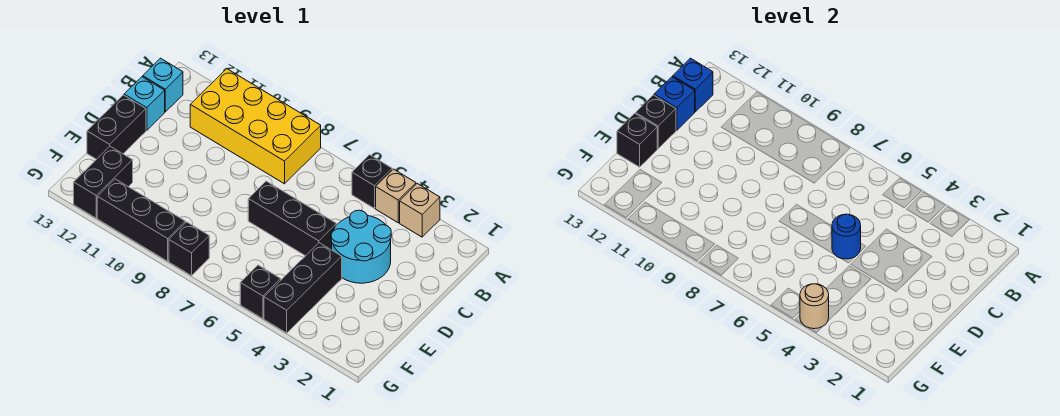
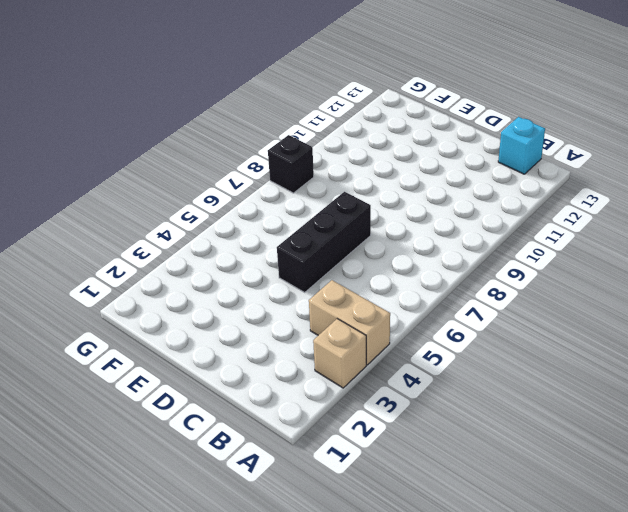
tan 1x2 brick [309,280,390,365] -> tan 1x1 brick [376,169,416,223]
none -> black 1x1 brick [352,155,392,208]
none -> yellow 2x4 brick [190,69,321,184]
none -> cyan 2x2 round brick [331,210,391,283]

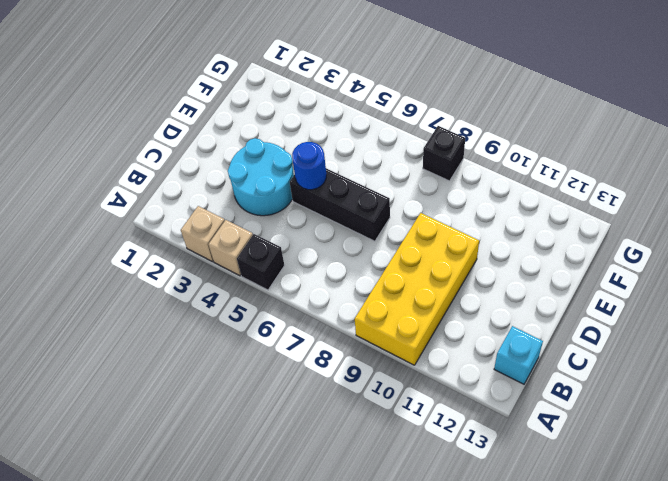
yellow 2x4 brick [355,213,479,365] -> yellow 2x4 brick turned to [190,69,321,184]
none -> cyan 1x1 brick [124,77,165,130]
none -> black 1x2 brick [87,95,146,159]
none -> black 1x3 brick [264,243,342,333]

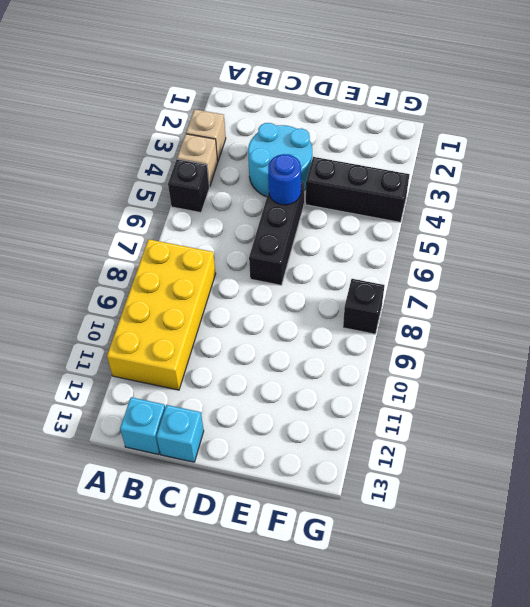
none -> black 1x2 brick [87,95,146,159]
none -> black 1x2 brick [74,146,133,218]
none -> black 1x1 brick [240,265,281,319]

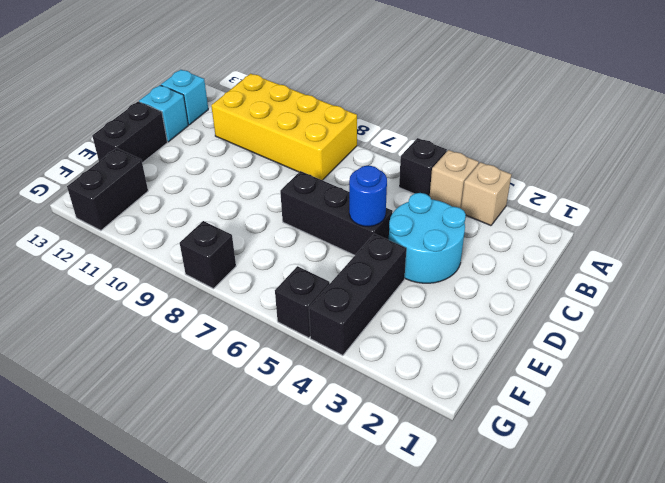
none -> black 1x3 brick [97,179,185,261]
none -> blue 1x1 brick [673,58,713,112]
none -> blue 1x1 brick [654,77,695,130]

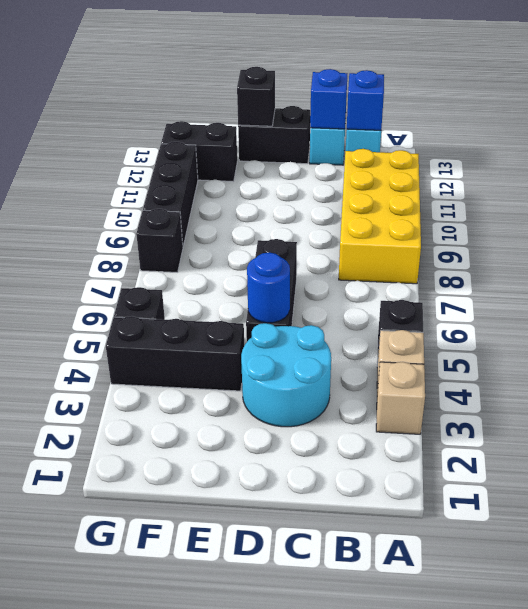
none -> black 1x1 brick [636,95,676,149]
none -> tan 1x1 round brick [800,284,829,329]

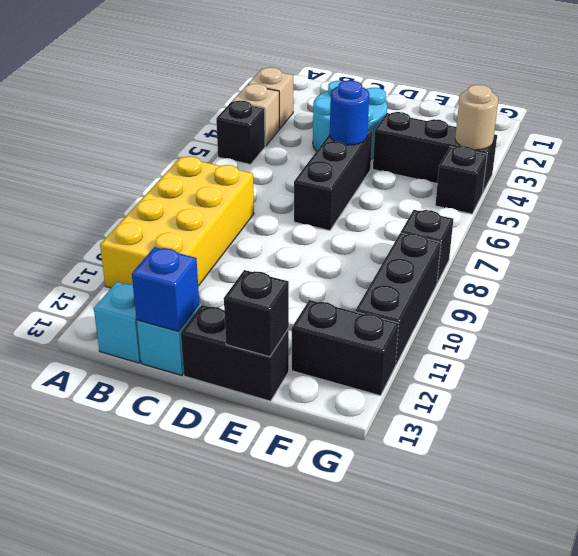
none -> blue 1x1 brick [673,58,713,112]
none -> black 1x1 brick [636,95,676,149]

